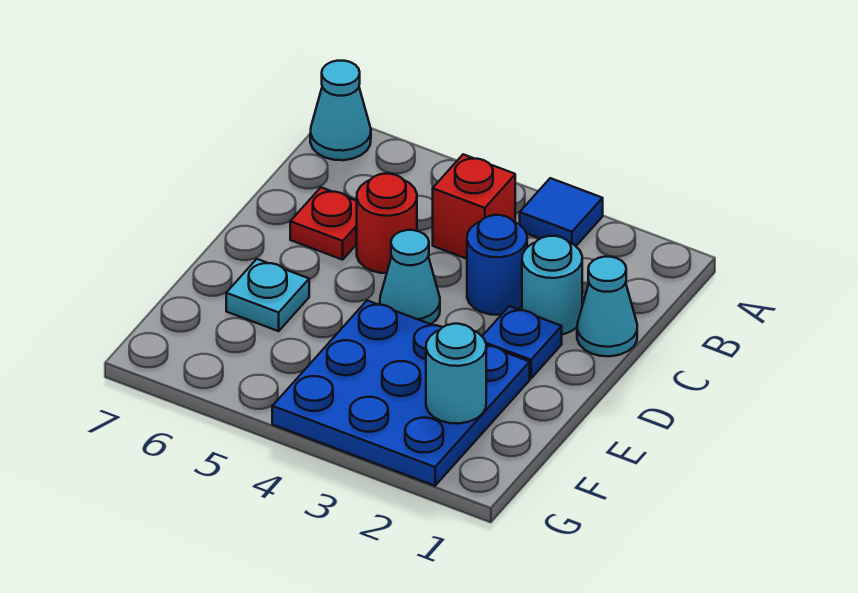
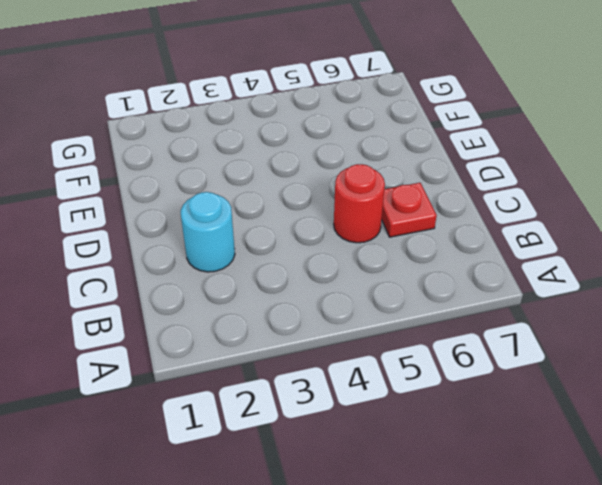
none -> blue 1x1 tile [520,178,603,246]
none -> cyan 1x1 cone [310,61,371,160]
none -> red 1x1 brick [433,154,515,259]

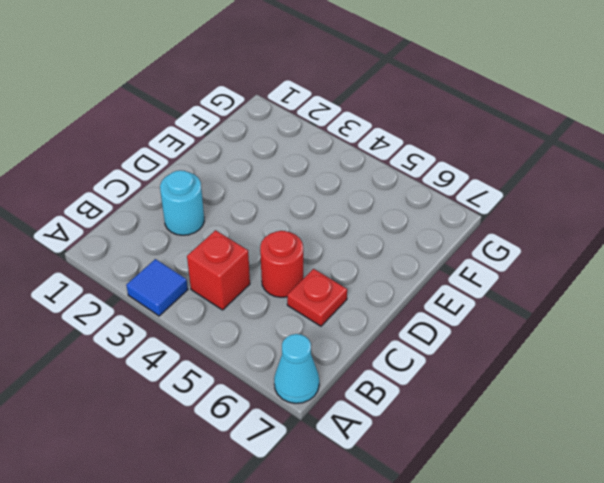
none -> cyan 1x1 cone [577,257,637,356]
none -> blue 1x1 round brick [467,215,527,315]
none -> blue 1x1 plate [482,306,562,378]

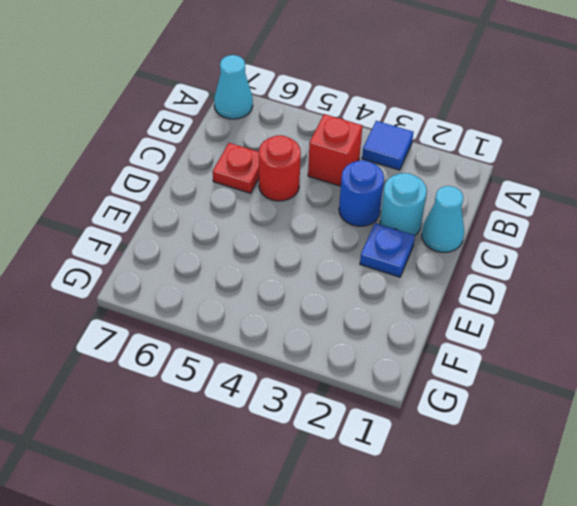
none -> cyan 1x1 cone [380,230,440,324]
none -> blue 3x3 plate [272,301,530,486]
none -> cyan 1x1 plate [226,259,309,331]

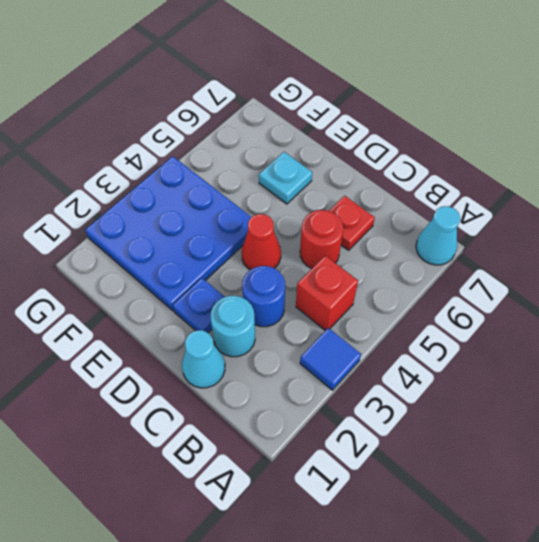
red 1x1 cone [242,214,281,270] -> cyan 1x1 cone [380,230,440,324]
none -> cyan 1x1 round brick [426,324,486,423]

